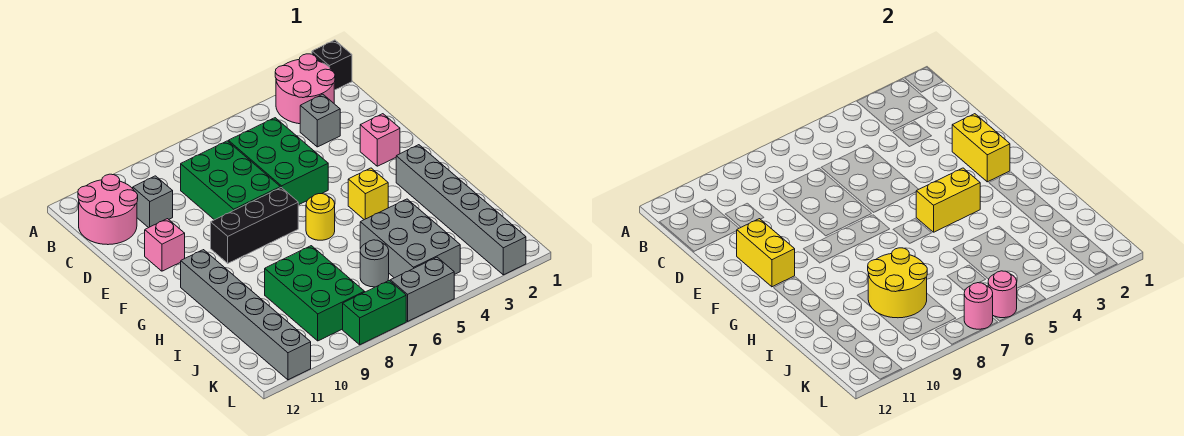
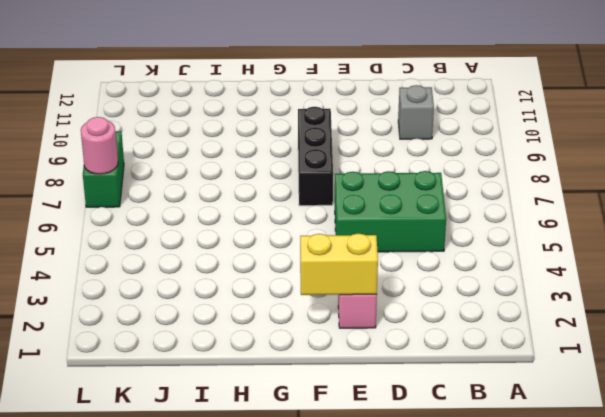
none -> black 1x1 brick [312,40,352,90]
none -> pink 2x2 round brick [275,54,335,124]
none -> pink 2x2 round brick [78,174,138,245]

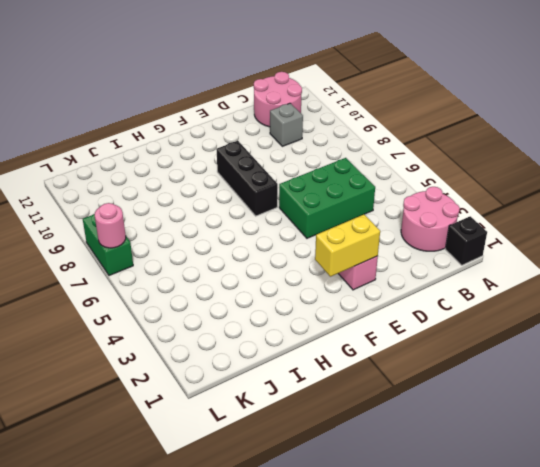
none -> grey 1x1 brick [300,94,340,147]
none -> green 2x3 brick [181,141,280,220]
none -> pink 1x1 brick [145,219,185,271]

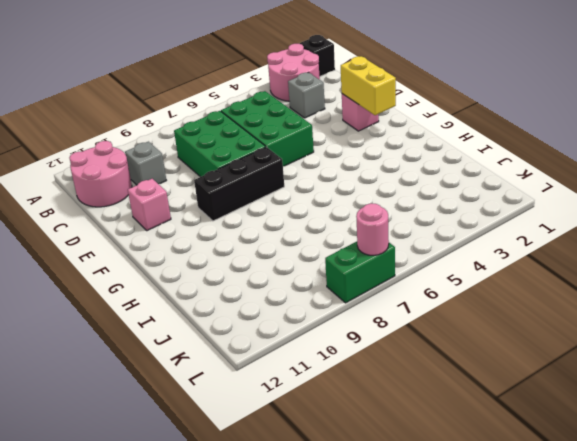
none -> grey 1x6 brick [396,145,526,275]
none -> yellow 1x1 brick [348,168,388,220]
none -> yellow 1x1 round brick [306,194,335,240]

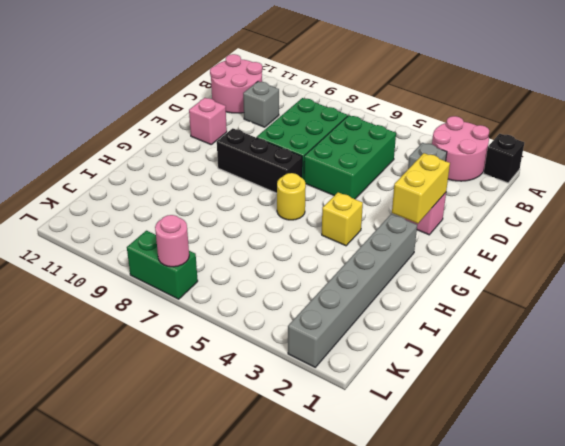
none -> grey 1x6 brick [181,250,311,380]
none -> grey 2x3 brick [360,199,460,278]
none -> green 2x3 brick [265,246,365,341]

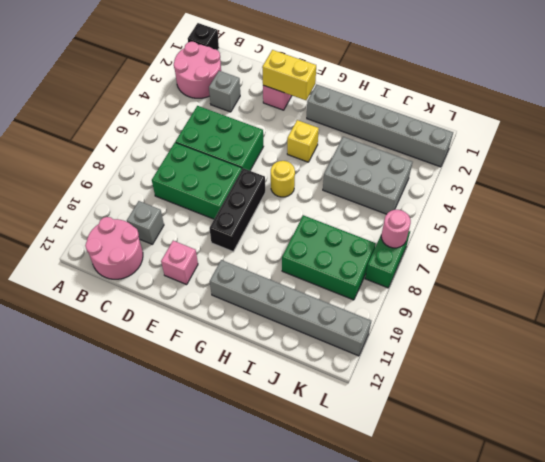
none -> grey 1x1 round brick [360,240,389,287]
none -> grey 1x2 brick [390,257,454,321]
none -> yellow 1x2 brick [737,219,795,287]

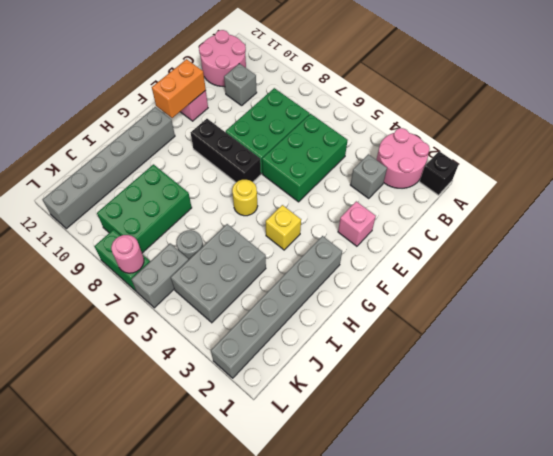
orange 1x2 brick [152,59,206,118] -> yellow 1x2 brick [737,219,795,287]
grey 1x2 brick [131,244,189,308] -> grey 1x2 brick turned to [390,257,454,321]
none -> yellow 1x2 brick [952,114,1010,182]
none -> yellow 1x2 brick [916,168,980,232]
none -> yellow 2x2 round brick [868,248,927,318]

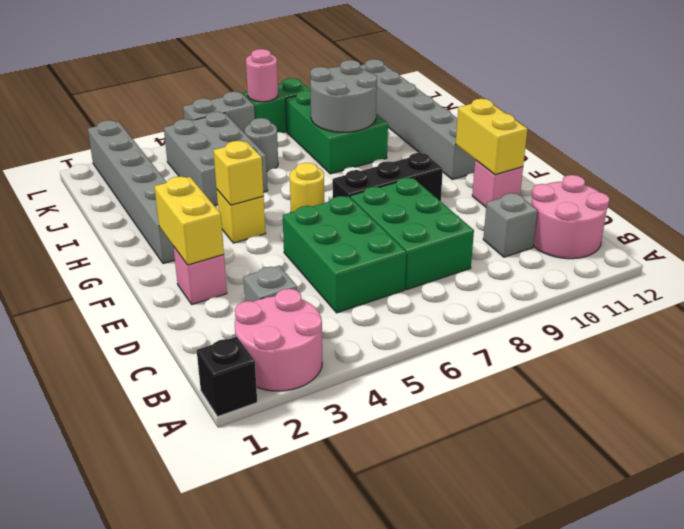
yellow 1x1 brick [213,141,264,205] -> yellow 1x2 brick [916,168,980,232]
grey 2x2 round brick [310,60,377,132] -> yellow 2x2 round brick [868,248,927,318]
none -> pink 1x1 round brick [988,271,1017,318]

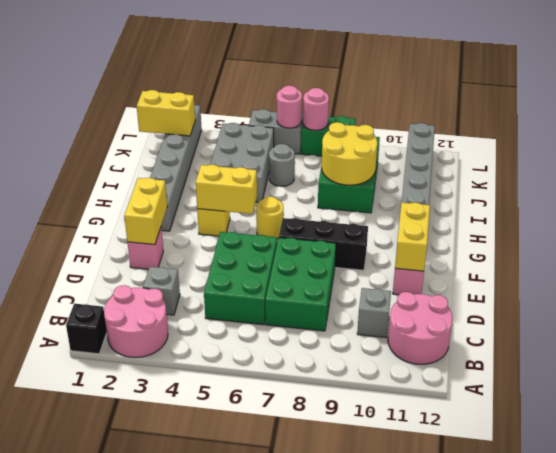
yellow 1x2 brick [137,90,195,136] -> none

